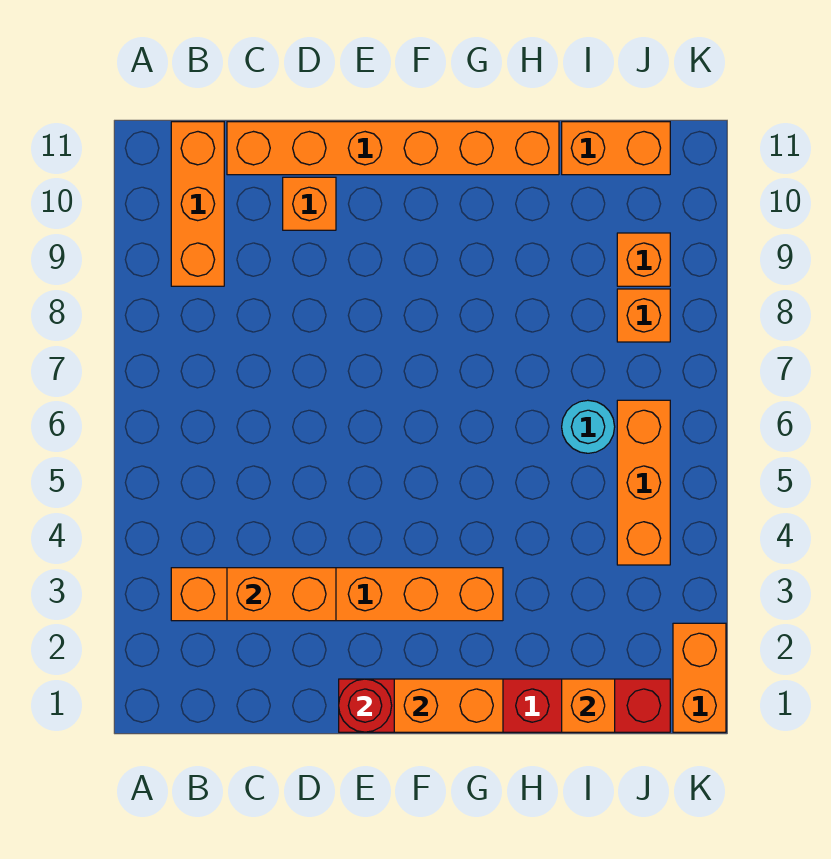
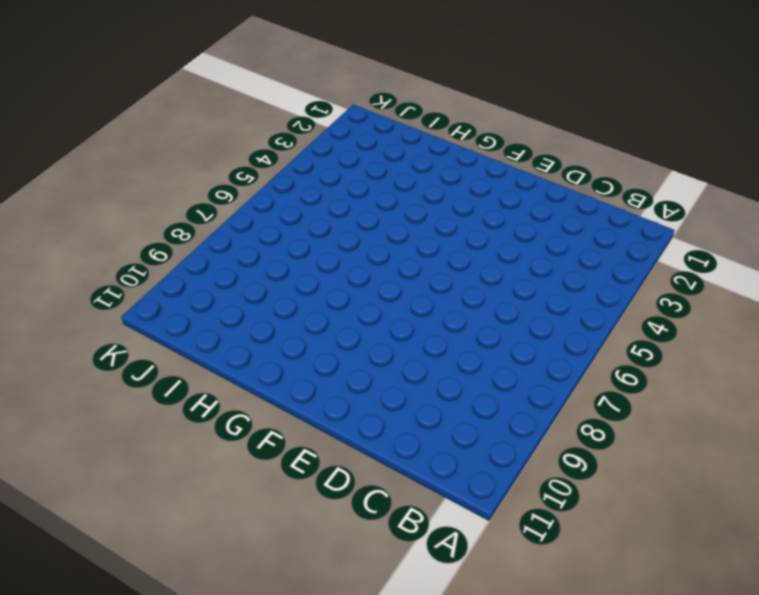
none -> orange 1x6 brick [171,568,503,621]
none -> orange 1x3 brick [171,122,224,286]
none -> orange 1x6 brick [227,122,559,175]

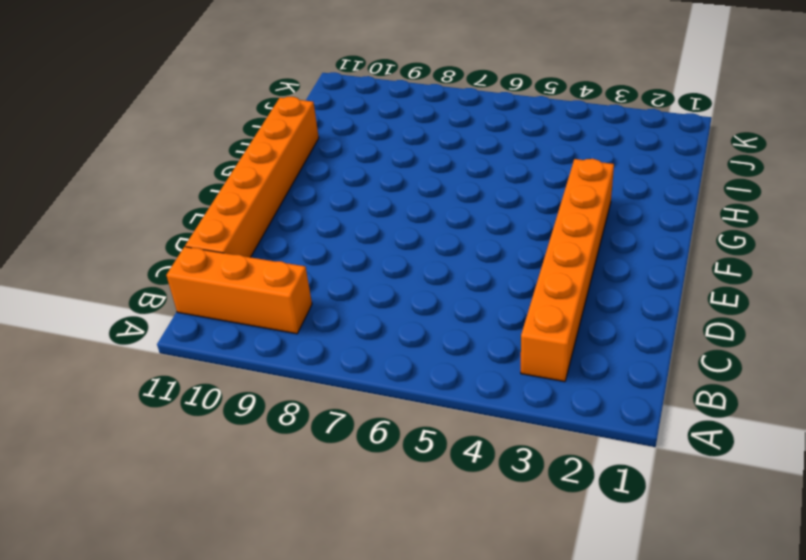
none -> orange 1x1 brick [283,177,336,230]
none -> red 1x6 brick [339,679,670,732]
none -> cyan 1x1 round brick [562,400,615,453]

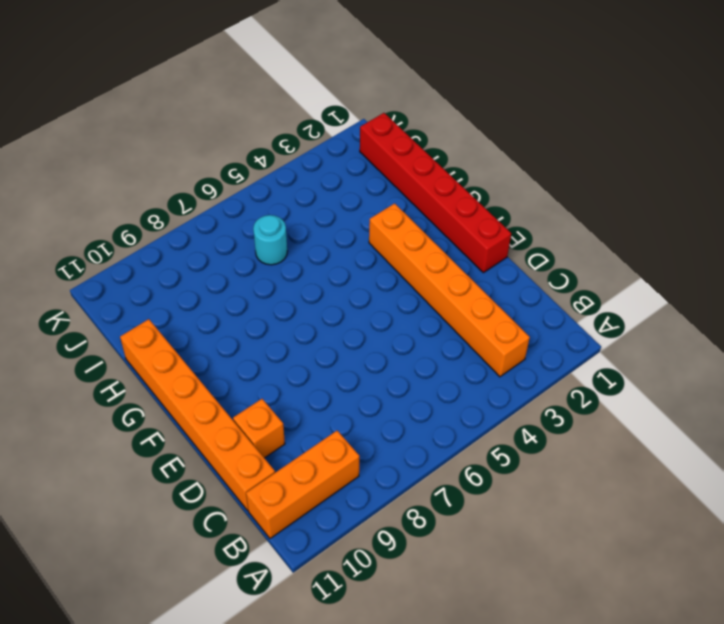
none -> orange 1x2 brick [562,122,670,175]
none -> orange 1x3 brick [617,400,670,565]
none -> orange 1x1 brick [617,289,670,342]

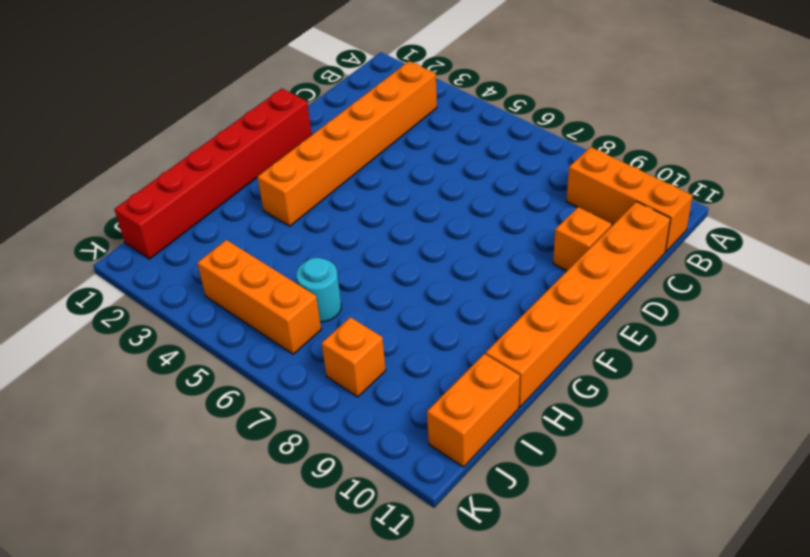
none -> orange 1x1 brick [617,233,670,286]
none -> orange 1x2 brick [673,623,726,732]
none -> orange 1x2 brick [227,568,336,621]

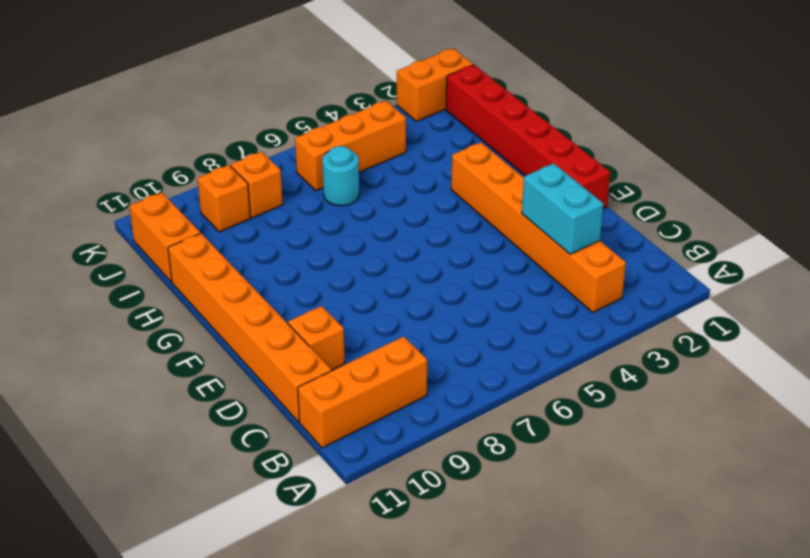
cyan 1x2 brick [522,163,603,254] -> orange 1x2 brick [227,568,336,621]
none -> red 1x1 round brick [339,679,392,732]
none -> orange 1x2 brick [394,679,503,732]
none -> orange 1x1 brick [562,679,615,732]

